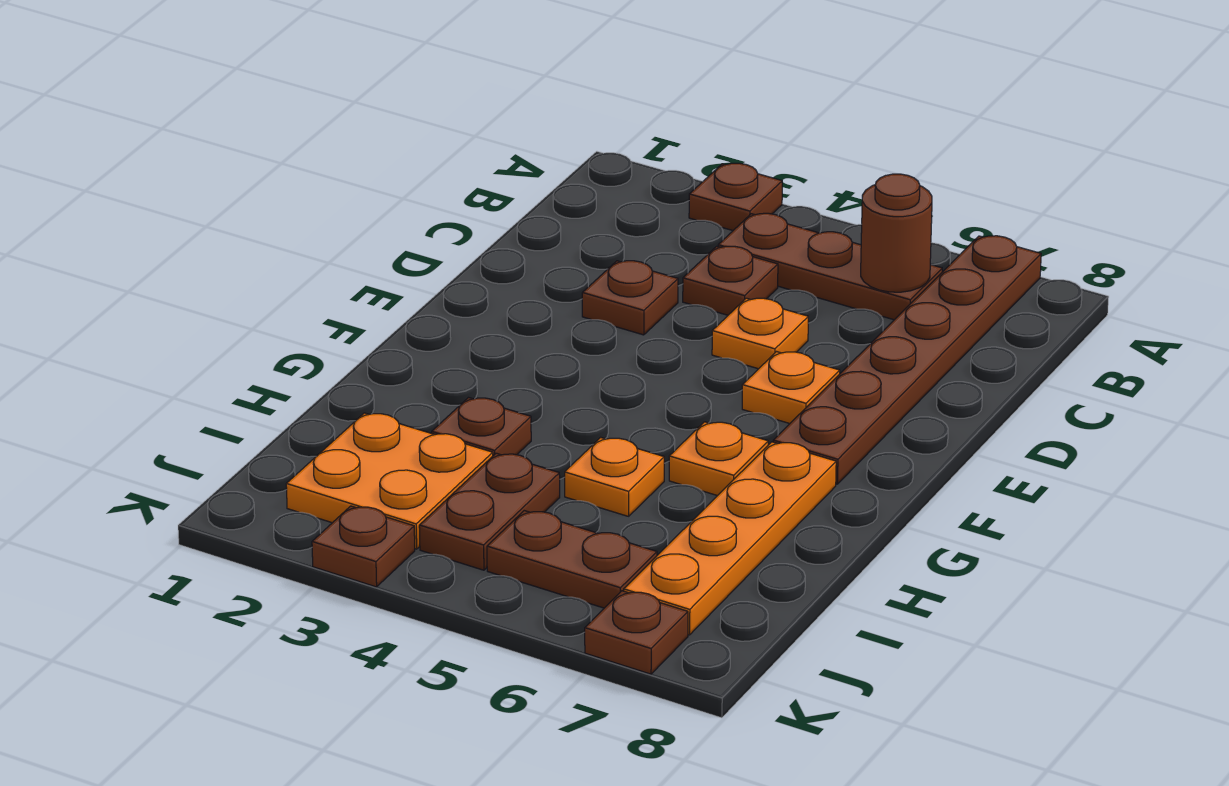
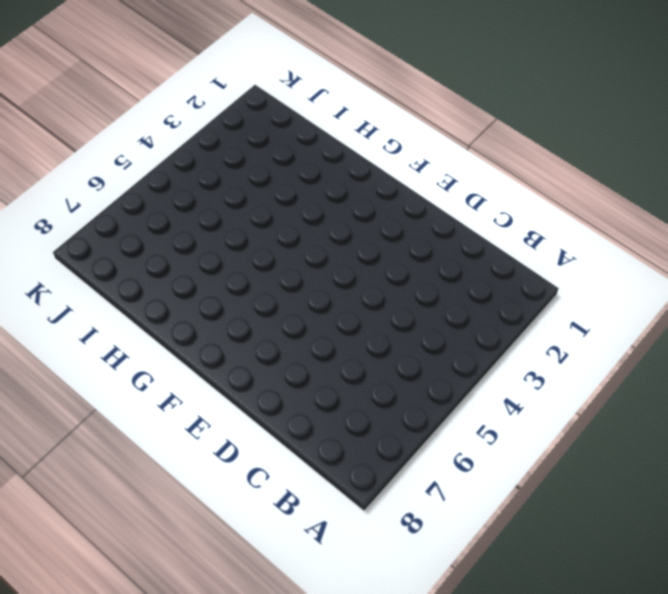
none -> brown 1x1 plate [689,163,782,231]
none -> brown 1x6 plate [773,236,1041,484]
none -> brown 1x3 plate [718,213,942,320]

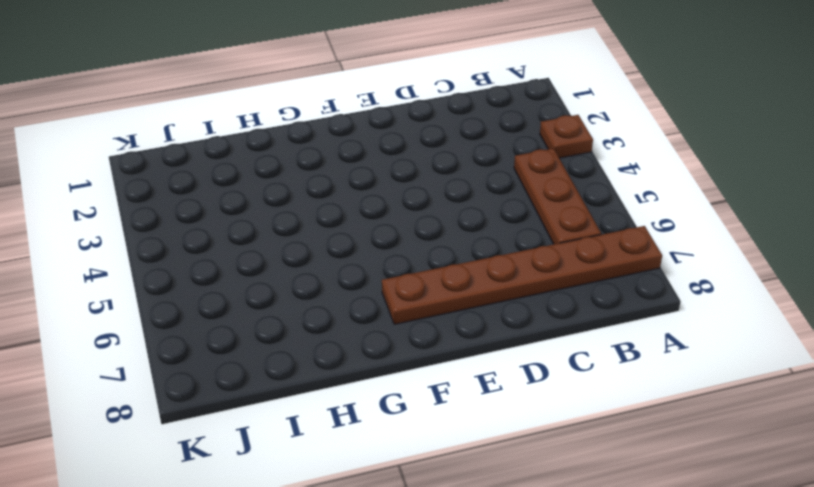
none -> brown 1x1 plate [683,246,778,315]
none -> brown 1x1 plate [582,261,678,335]
none -> orange 1x1 plate [712,298,808,369]

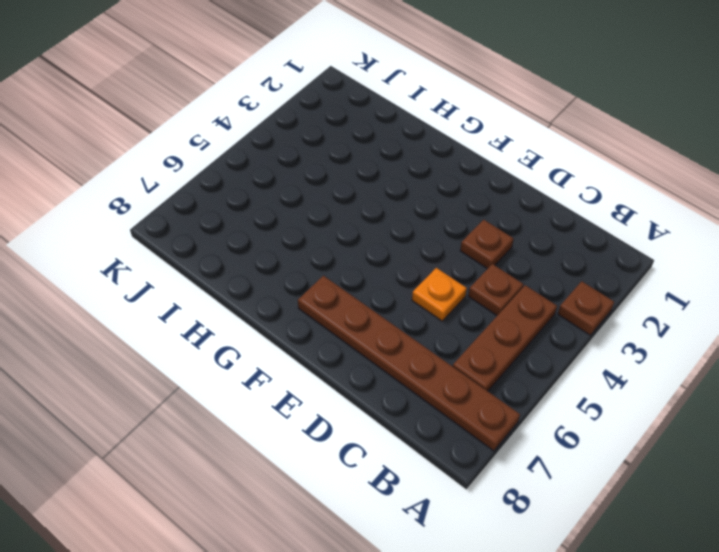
none -> orange 1x1 plate [742,352,840,423]
none -> orange 1x1 plate [669,422,768,496]
none -> orange 1x4 plate [624,442,836,635]

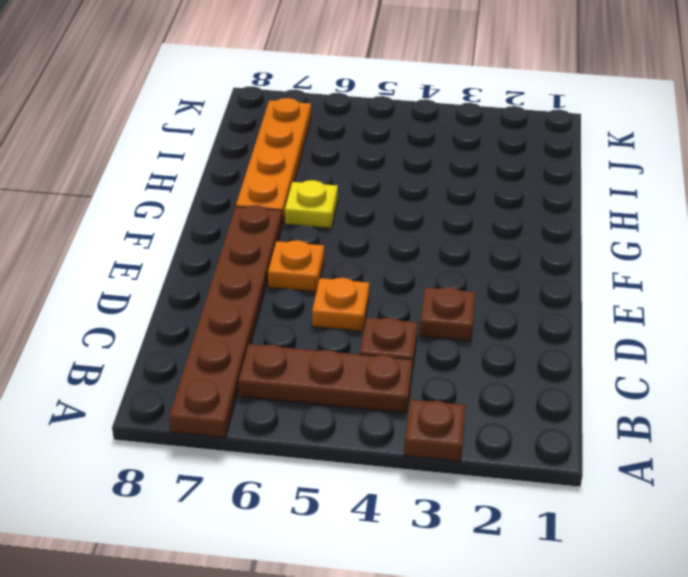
yellow 1x1 plate [285,180,338,228] -> orange 1x1 plate [669,422,768,496]
none -> brown 1x1 plate [432,398,531,456]
none -> orange 1x1 plate [565,437,664,516]
none -> orange 2x2 plate [286,413,493,549]

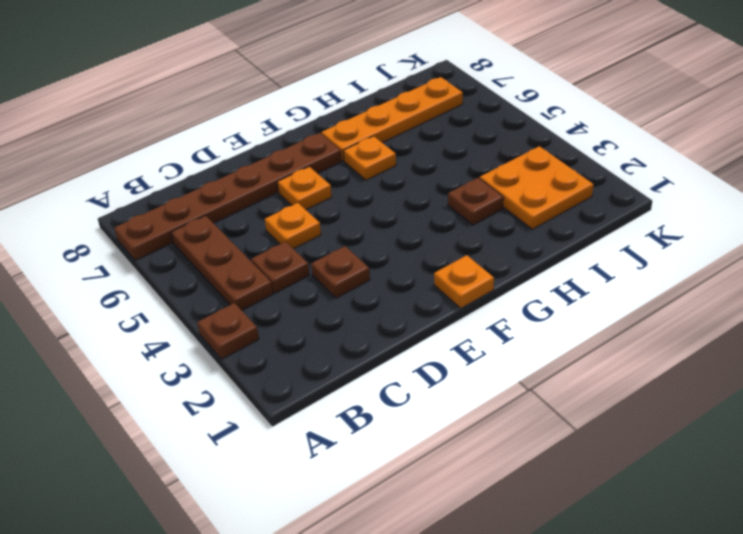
orange 1x1 plate [434,255,494,308] -> orange 1x1 plate moved to [565,437,664,516]
none -> brown 1x2 plate [419,453,560,570]
none -> brown 1x2 plate [487,511,657,608]
none -> brown 1x1 plate [312,506,415,587]

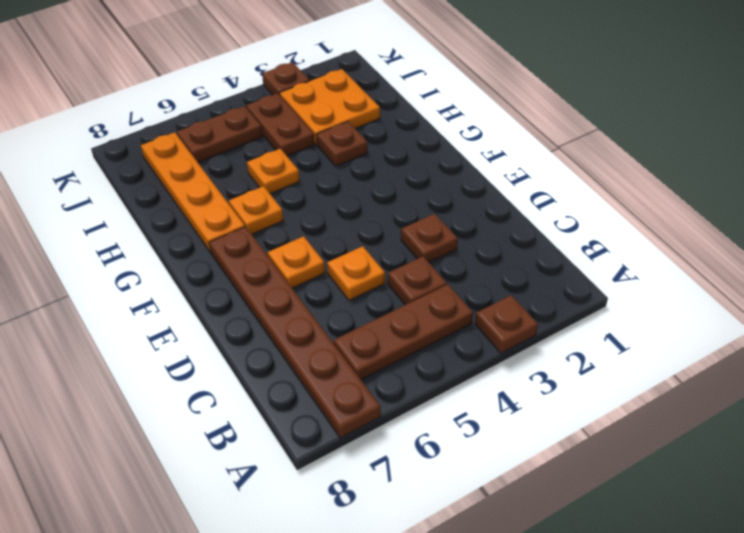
none -> brown 1x1 plate [585,591,688,674]
none -> brown 1x1 round brick [861,174,932,292]

